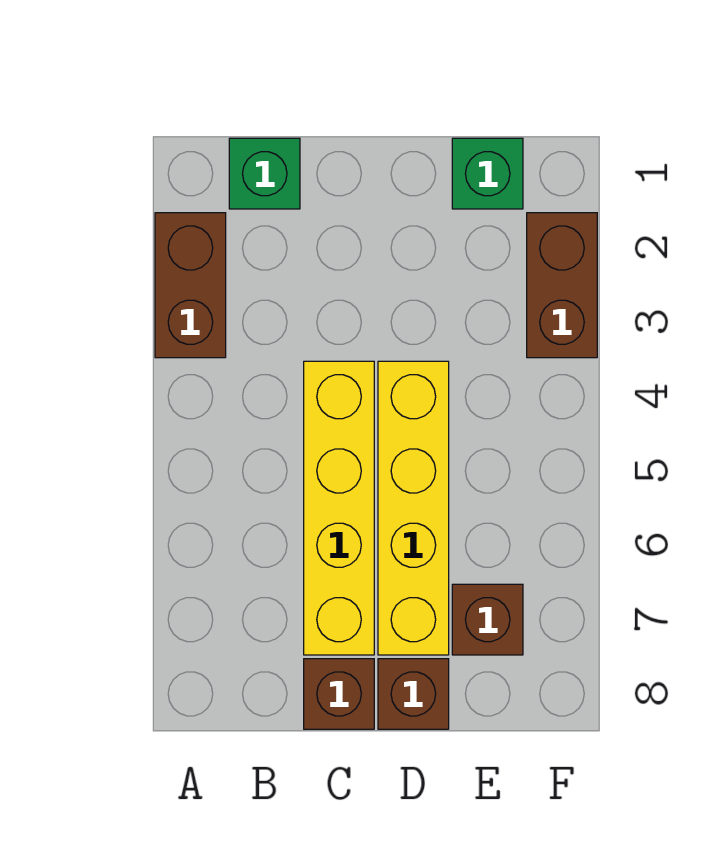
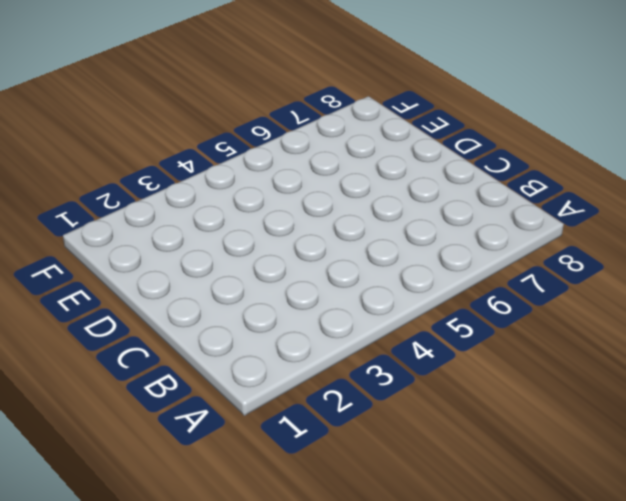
none -> brown 1x2 brick [155,213,226,358]
none -> green 1x1 brick [229,138,300,209]

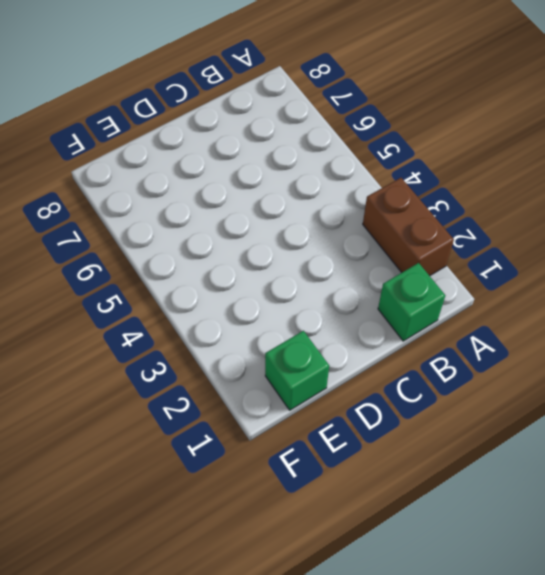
none -> yellow 1x4 brick [304,361,374,655]
none -> brown 1x1 brick [304,659,374,729]

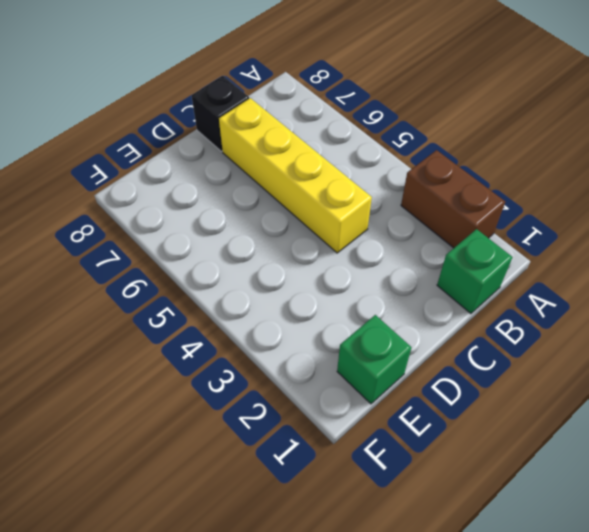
black 1x1 brick [191,76,249,152] -> brown 1x1 brick [304,659,374,729]
none -> yellow 1x4 brick [378,361,449,655]
none -> brown 1x1 brick [378,659,449,729]

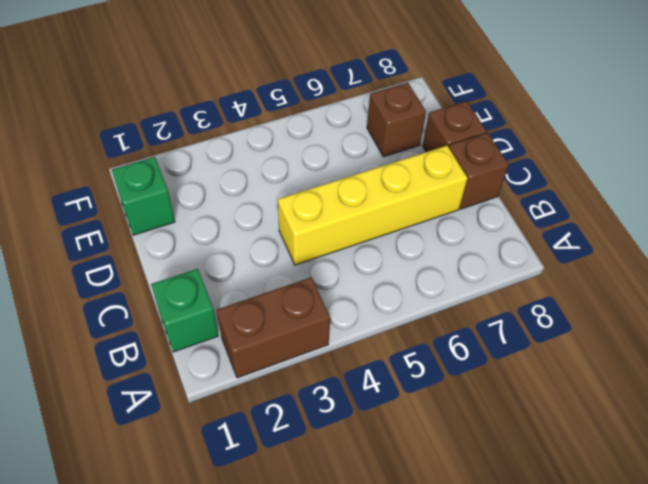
none -> yellow 1x4 brick [378,361,449,655]
none -> brown 1x2 brick [527,213,597,358]

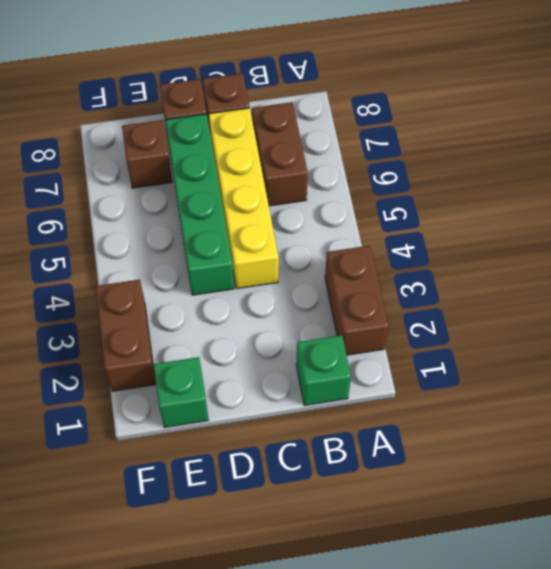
brown 1x2 brick [252,102,308,206] -> none
green 1x4 brick [166,114,234,295] -> yellow 1x4 brick [378,361,449,655]

